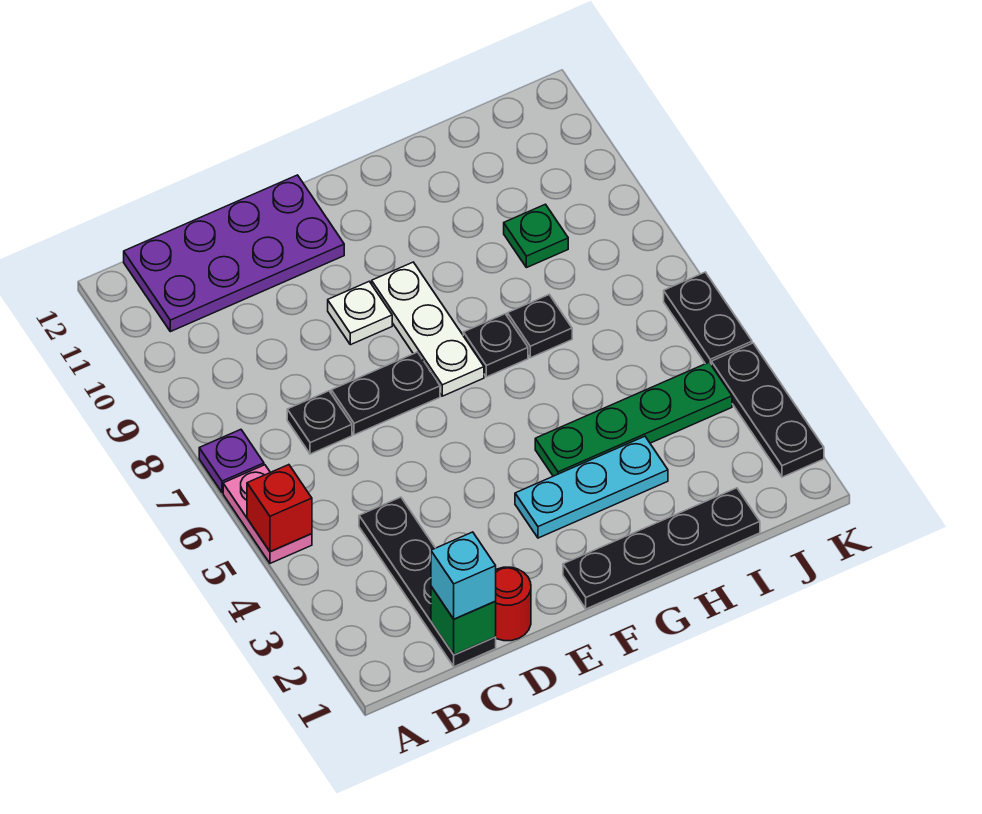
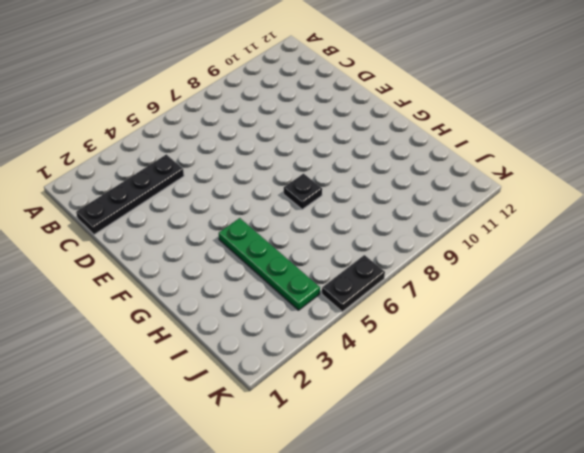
none -> pink 1x2 plate [223,465,312,563]
none -> purple 1x1 plate [199,430,264,493]
none -> purple 2x4 plate [124,175,344,332]

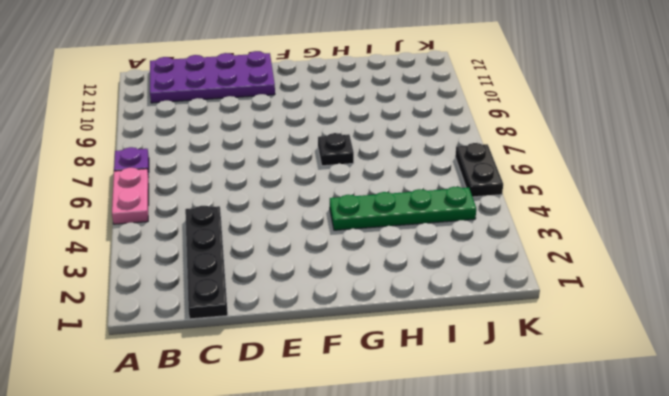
none -> black 1x1 plate [287,391,352,454]
none -> red 1x1 round brick [496,567,531,641]
none -> black 1x2 plate [331,352,440,435]

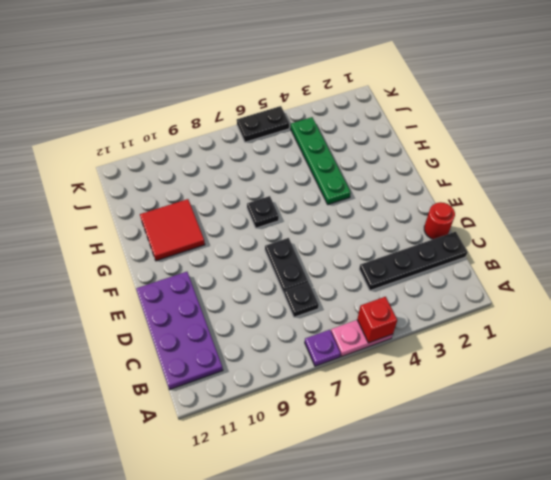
red 2x2 tile [140,199,205,261] -> none
none -> white 1x1 plate [328,282,392,345]
none -> black 1x4 plate [563,488,760,609]
none -> cyan 1x3 plate [515,436,668,538]

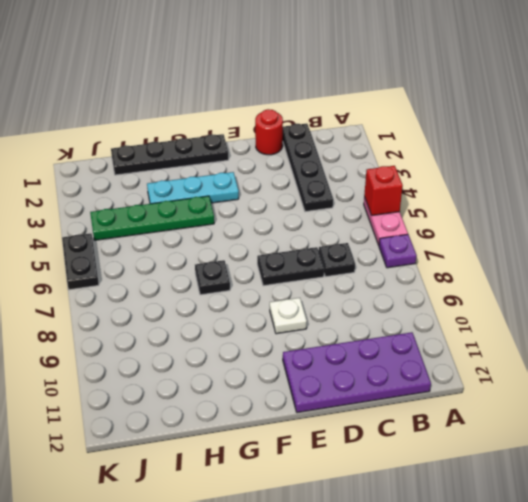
none -> white 1x3 plate [372,262,484,396]
none -> black 1x1 plate [507,295,572,358]
none -> green 1x1 plate [504,204,568,268]

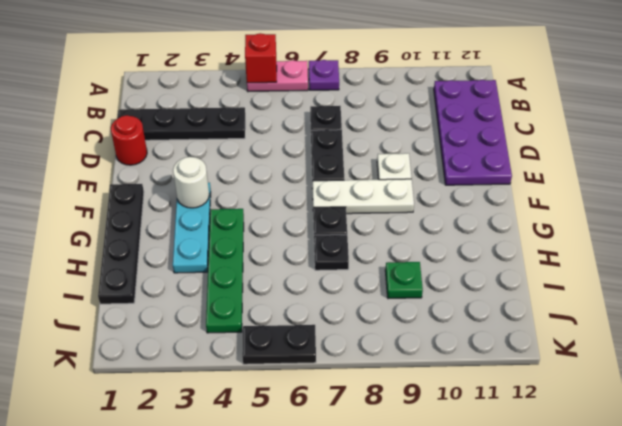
white 1x1 round brick [173,157,209,208] -> none
none -> black 1x3 plate [711,343,824,477]
none -> green 1x1 brick [431,587,496,655]
none -> cyan 1x1 brick [431,532,496,619]

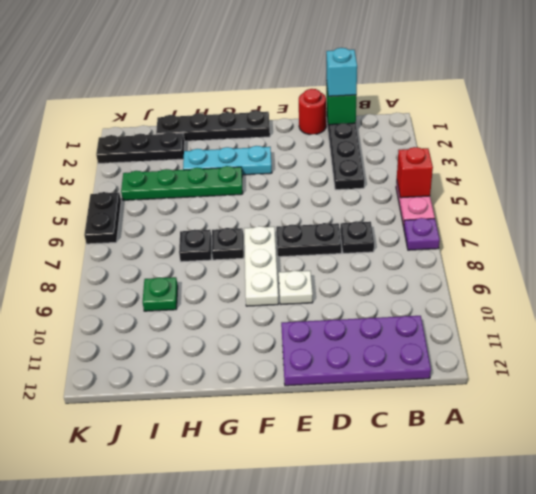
black 1x3 plate [96,132,185,163] -> black 1x3 plate turned to [711,343,824,477]

